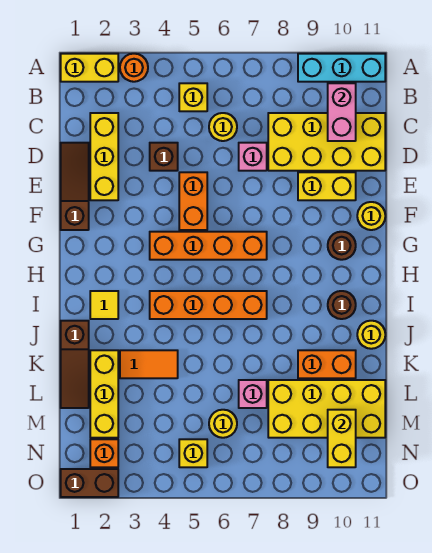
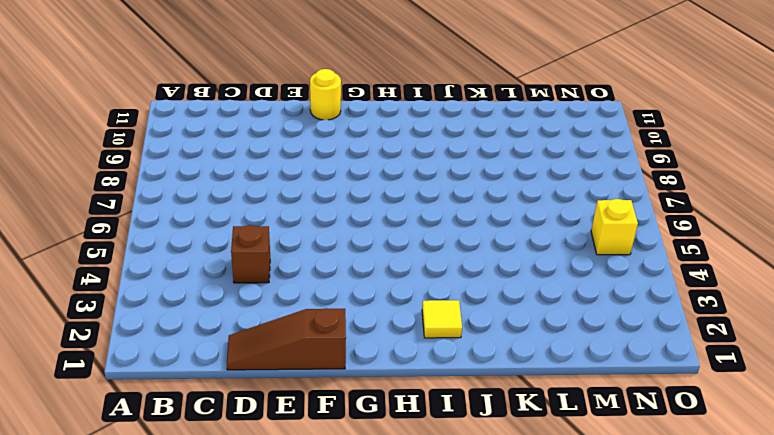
none -> yellow 1x2 brick [61,54,118,82]
none -> orange 1x1 round brick [120,54,148,82]
none -> cyan 1x3 brick [298,54,385,82]
none -> yellow 1x1 brick [179,83,207,111]

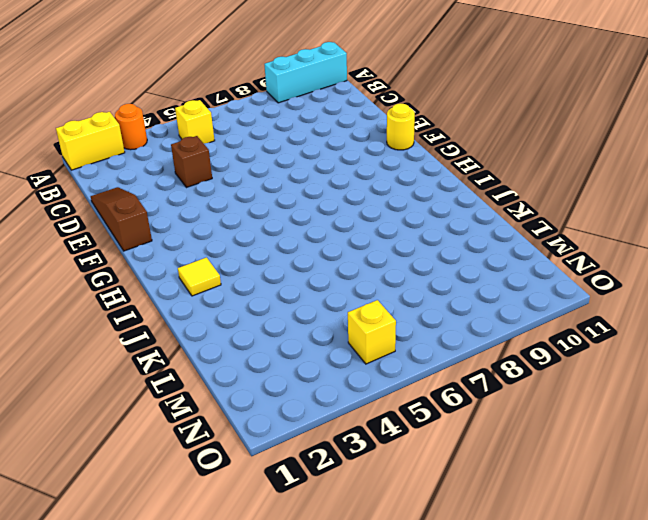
none -> yellow 1x3 brick [90,113,118,200]
none -> yellow 1x1 round brick [209,113,237,141]
none -> yellow 2x4 brick [268,113,385,171]
none -> pink 1x1 brick [239,143,267,171]

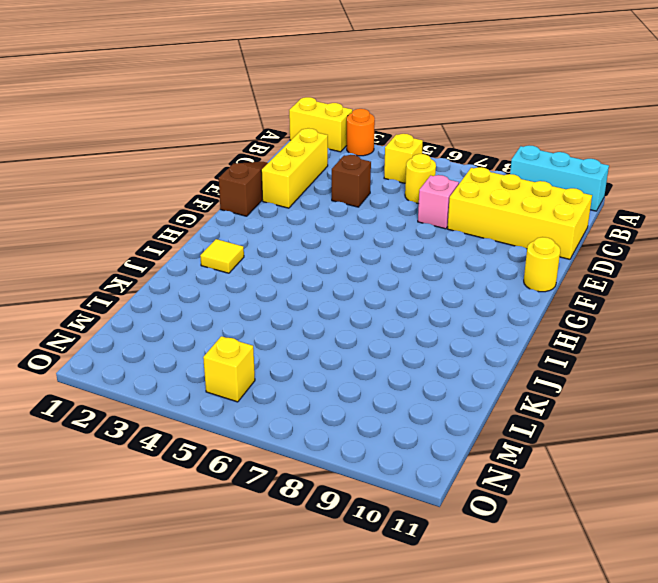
none -> orange 1x2 brick [179,172,207,230]
none -> yellow 1x2 brick [298,172,356,200]
none -> orange 1x4 brick [150,232,267,260]
none -> brown 1x1 round brick [328,232,356,260]

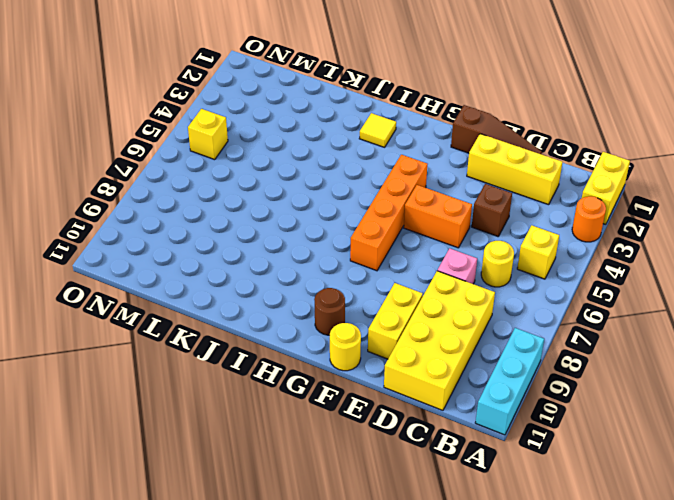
none -> orange 1x4 brick [150,291,267,319]
none -> brown 1x1 round brick [328,291,356,319]
none -> brown 1x3 slope [61,321,89,408]
none -> yellow 1x1 round brick [357,321,385,349]

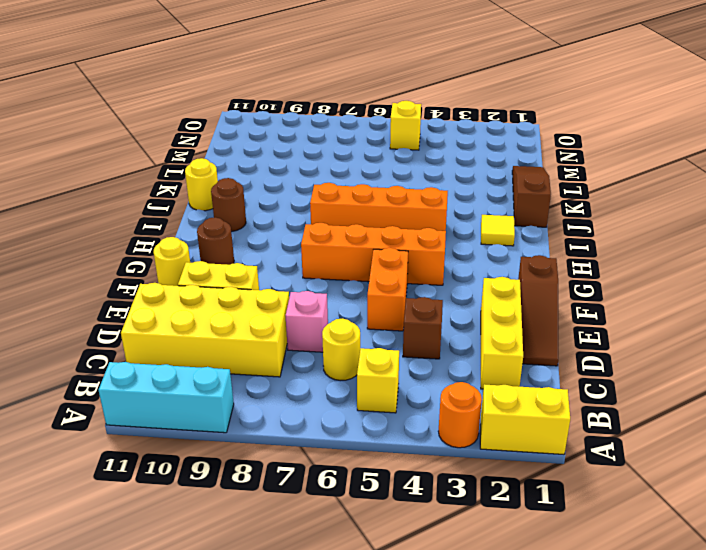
none -> yellow 1x3 brick [90,350,118,438]
none -> orange 1x2 tile [120,350,178,378]
none -> orange 1x2 brick [298,350,356,378]
none -> pink 1x1 brick [239,380,267,408]

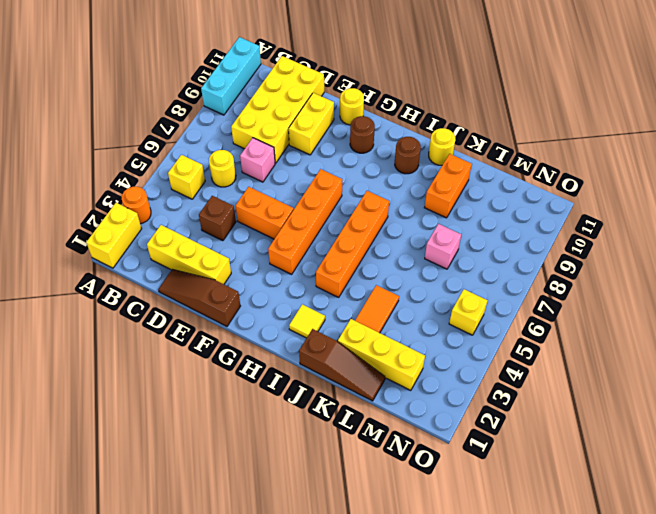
none -> yellow 2x4 brick [268,380,385,438]
none -> yellow 1x1 round brick [209,410,237,438]
none -> orange 1x1 brick [90,439,118,467]
none -> brown 1x2 brick [61,469,118,497]

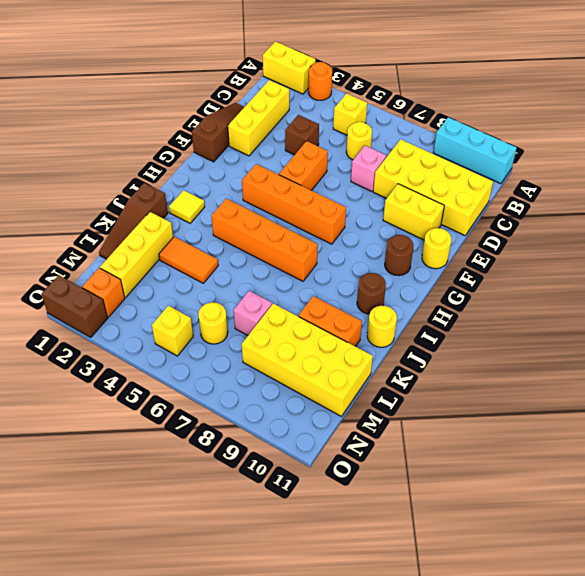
none -> pink 1x2 brick [328,83,356,141]
none -> yellow 1x2 brick [328,410,356,467]

